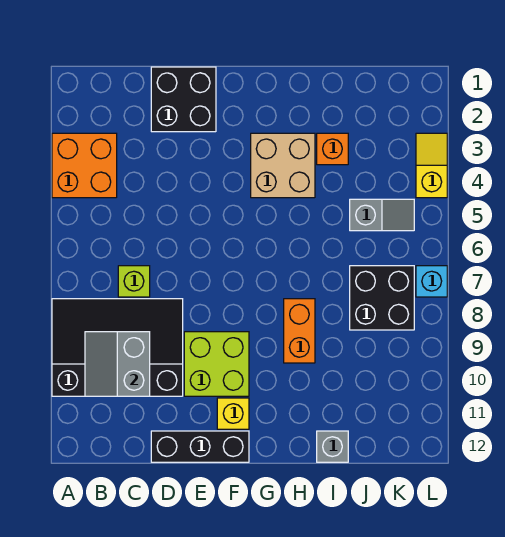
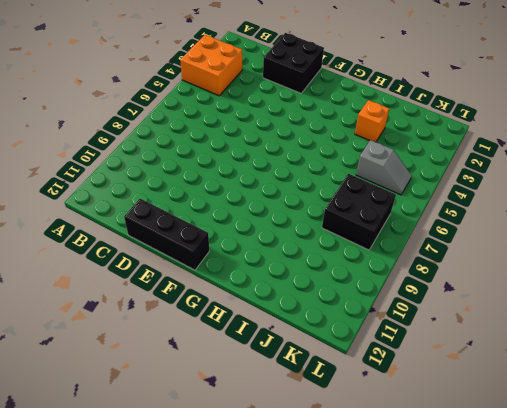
none -> black 3x4 slope [52,299,183,396]
none -> lime 1x1 brick [118,266,150,297]
none -> lime 2x2 brick [184,332,249,396]

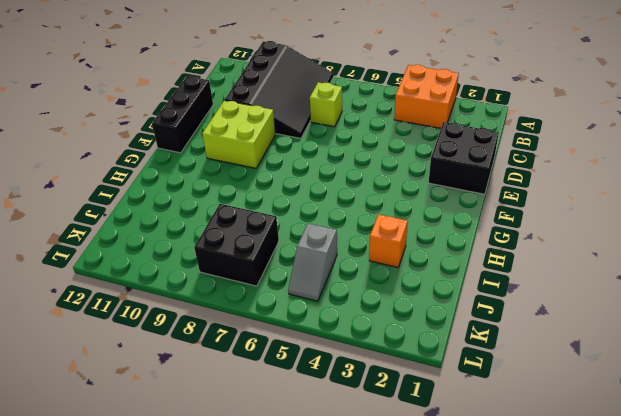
none -> yellow 1x1 brick [217,398,249,429]
none -> tan 2x2 brick [251,133,315,198]
none -> orange 1x2 brick [284,299,315,363]

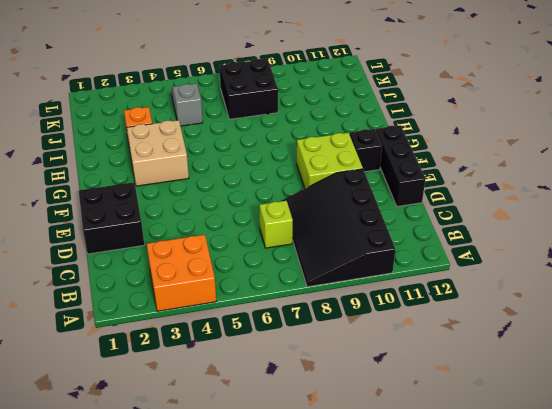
black 1x1 brick [350,129,382,172] -> yellow 1x1 brick [217,398,249,429]
none -> orange 1x2 brick [284,299,315,363]
none -> grey 1x1 brick [317,431,348,462]
none -> yellow 1x2 slope [416,133,447,198]

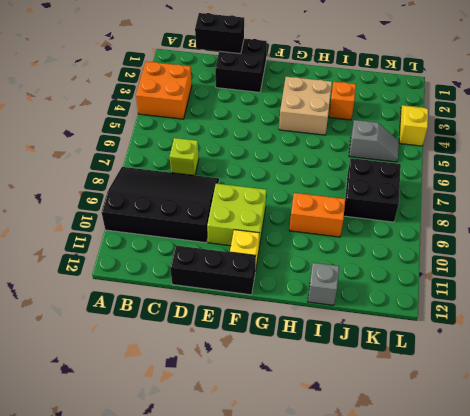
black 1x2 brick [195,13,244,54] -> none
orange 1x2 brick [290,193,345,237] -> orange 1x2 brick turned to [284,299,315,363]
none -> cyan 1x1 brick [416,266,447,297]
none -> grey 2x2 slope [85,332,150,396]

